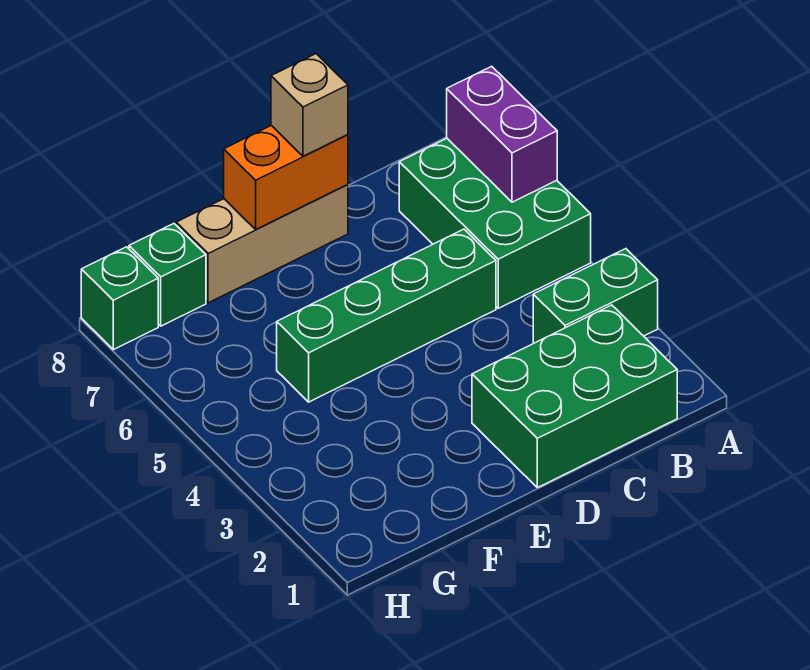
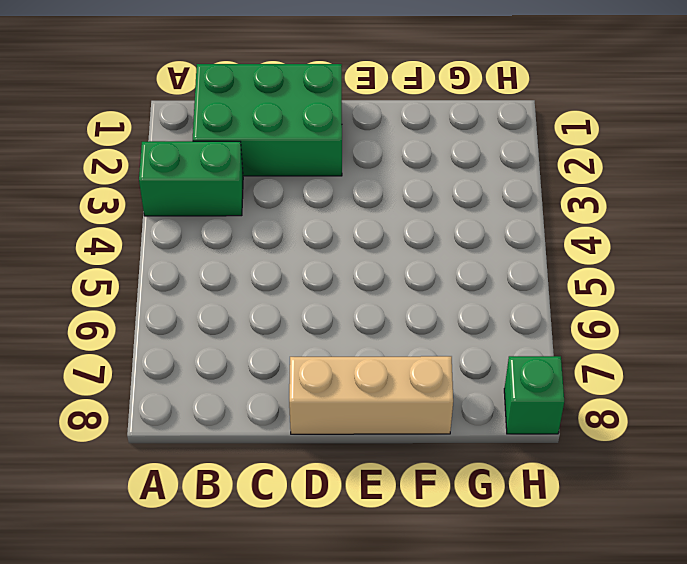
none -> green 2x3 brick [399,138,591,308]
none -> green 1x4 brick [277,229,496,402]

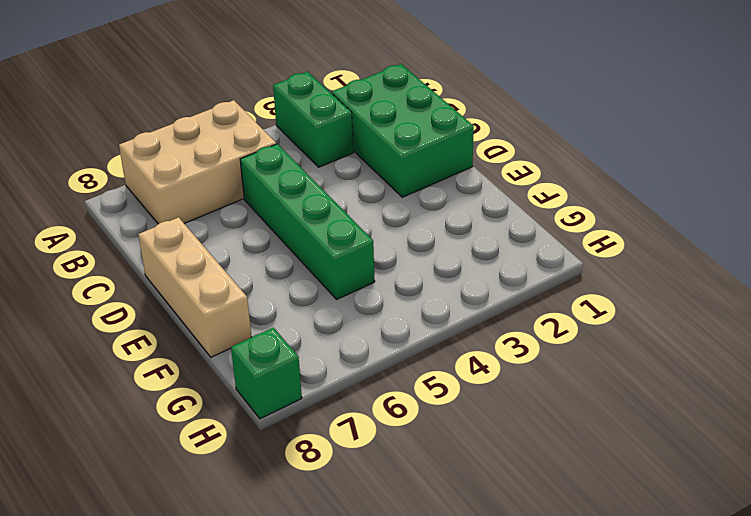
tan 2x3 brick [119,100,276,224] -> green 2x3 brick [399,138,591,308]
none -> green 1x1 brick [129,224,206,326]
none -> purple 1x2 brick [447,66,557,202]

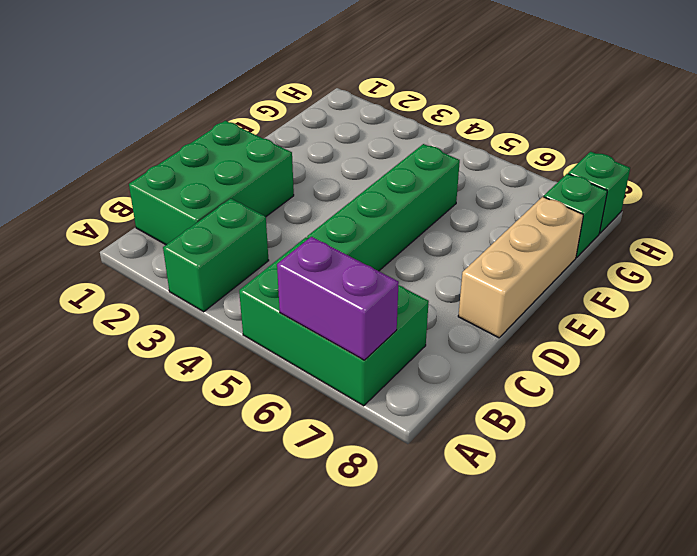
none -> orange 1x2 brick [224,126,348,229]
none -> tan 1x1 brick [271,54,348,156]

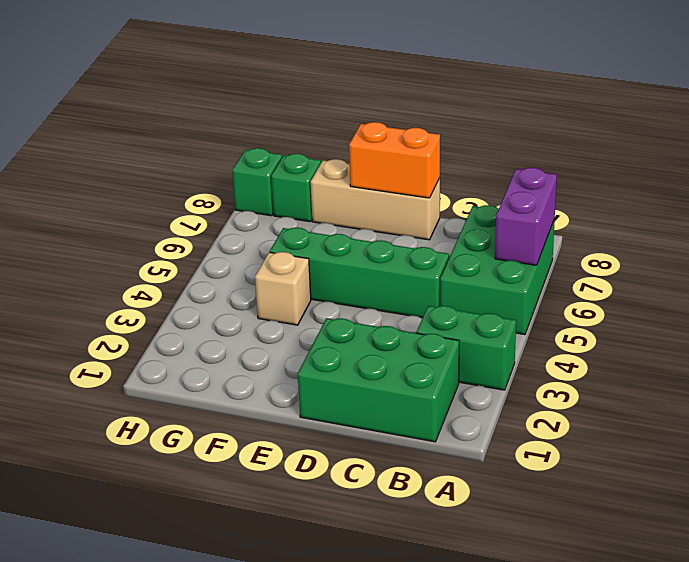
tan 1x1 brick [255,252,311,325] -> tan 1x1 brick moved to [271,54,348,156]

